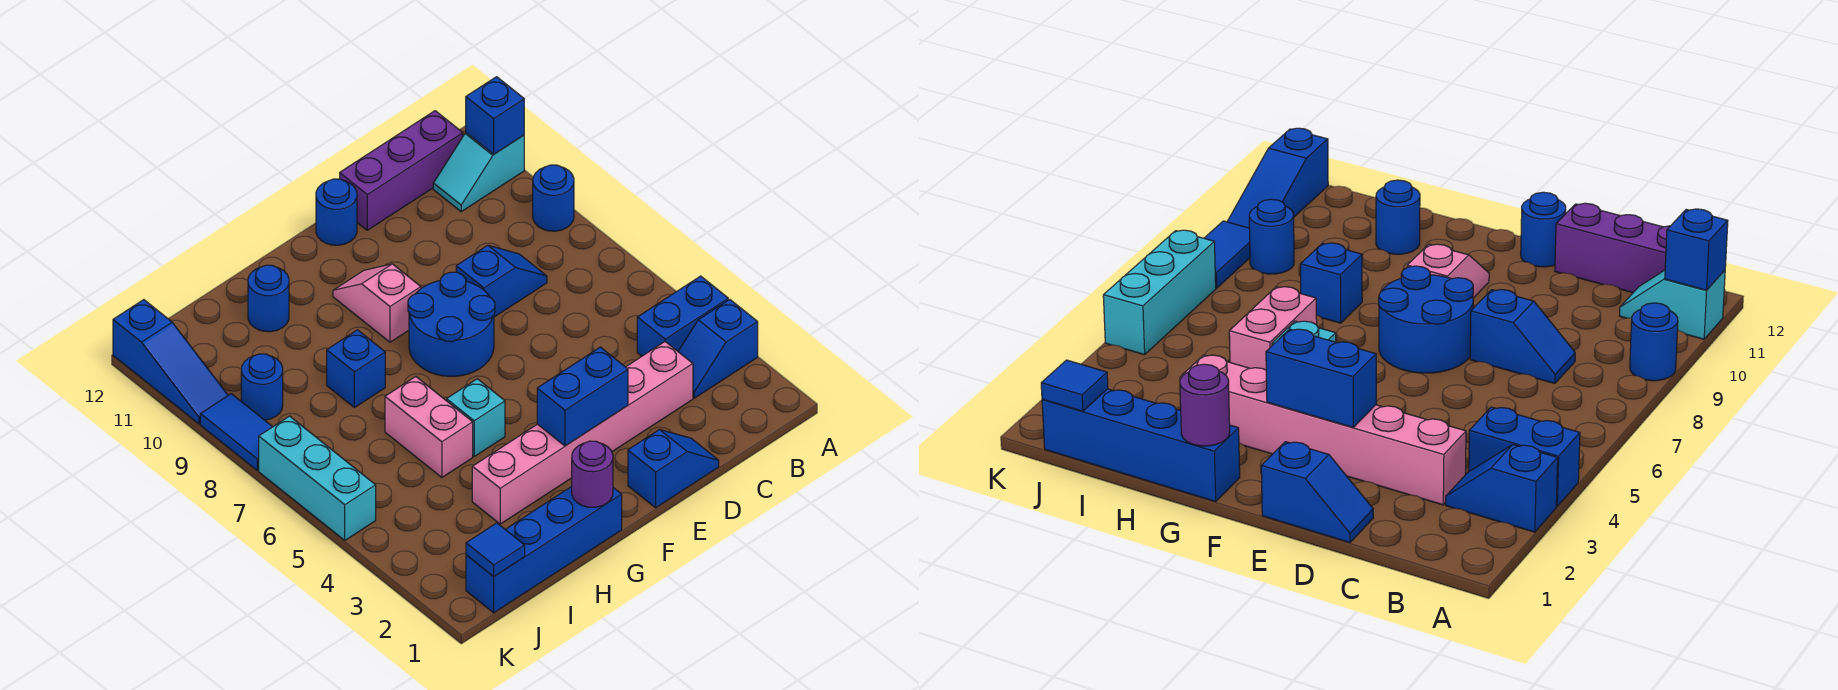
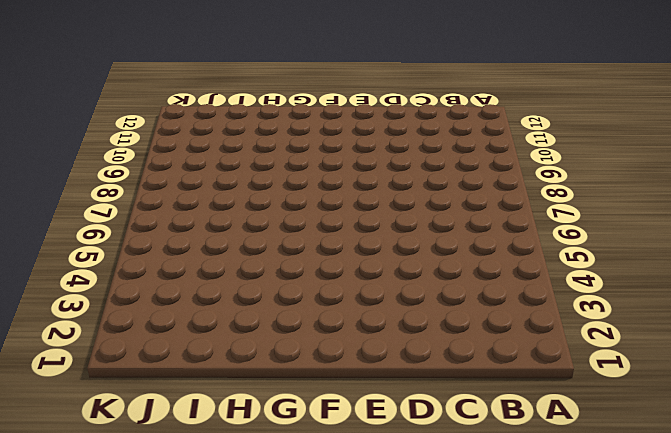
none -> blue 1x2 slope [678,300,758,398]
none -> blue 1x2 brick [637,276,728,356]
none -> blue 1x1 round brick [533,165,574,231]

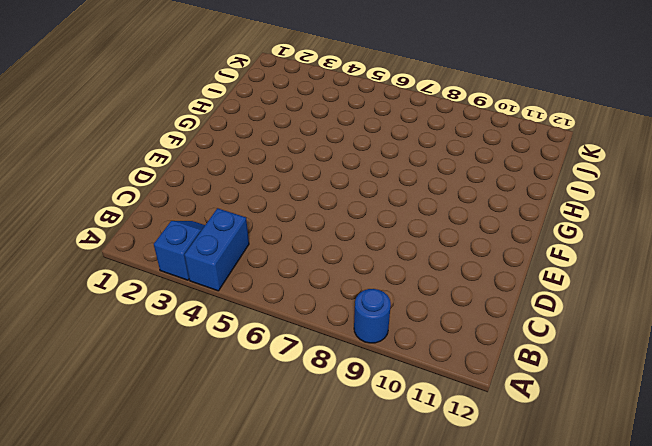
none -> cyan 1x2 slope [433,133,524,212]
none -> purple 1x3 brick [340,111,463,230]
none -> pink 1x6 brick [472,342,693,524]

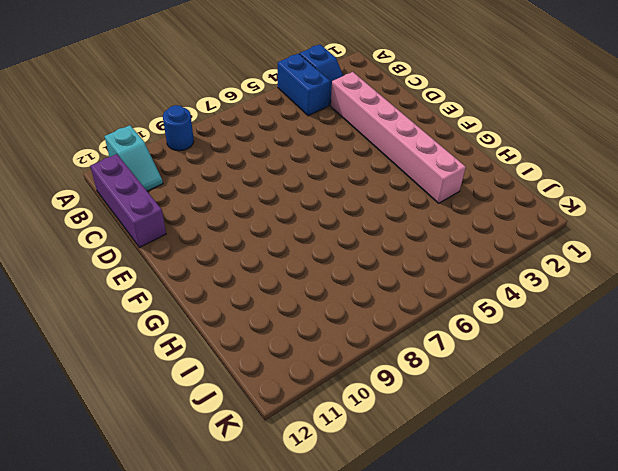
none -> blue 1x2 slope [456,245,547,317]
none -> blue 1x2 slope [628,430,719,508]
none -> blue 2x2 round brick [408,272,495,376]

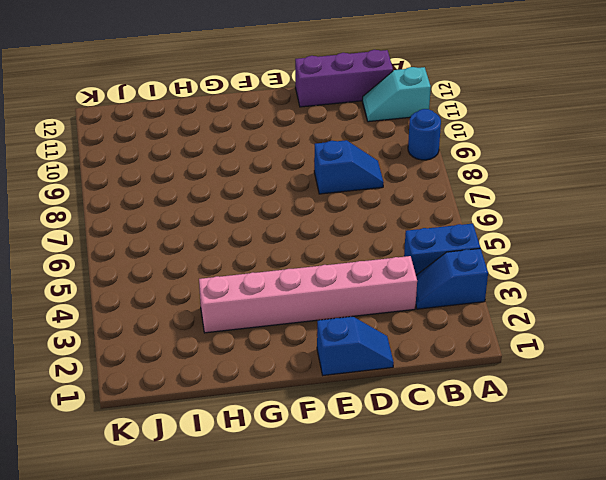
none -> blue 2x2 round brick [408,272,495,376]
none -> blue 1x1 round brick [316,179,357,245]
none -> pink 1x2 slope [333,264,421,342]

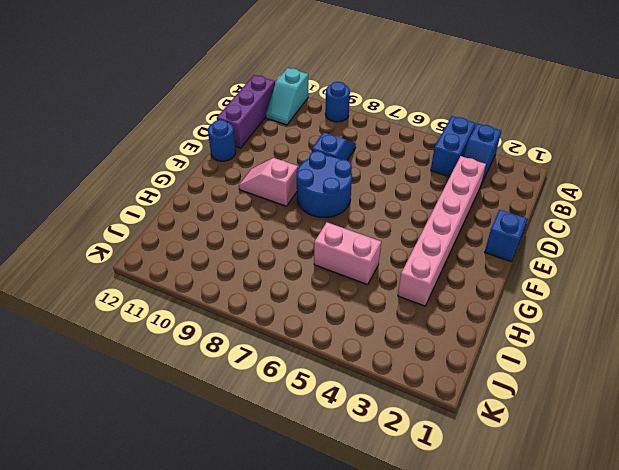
none -> blue 1x4 brick [466,486,622,613]
none -> cyan 1x1 brick [447,379,505,456]
none -> blue 1x1 brick [327,330,385,408]

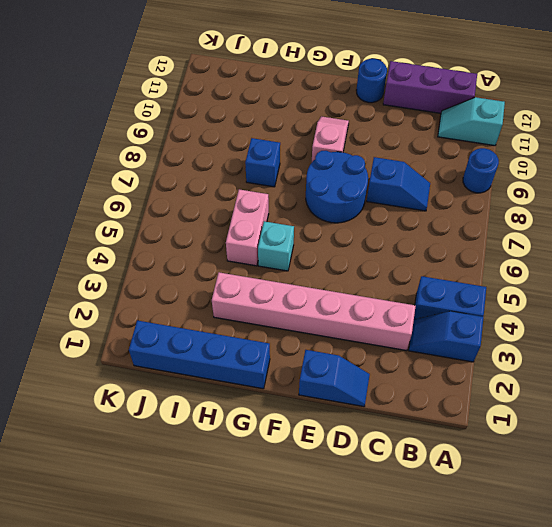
none -> blue 1x1 round brick [248,265,289,332]
none -> blue 1x1 round brick [241,354,283,420]
none -> cyan 1x3 brick [259,416,376,540]

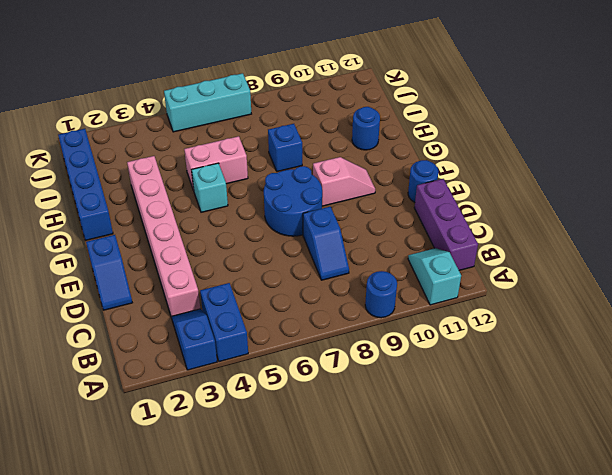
none -> blue 1x1 round brick [241,354,283,420]
none -> blue 1x2 tile [200,394,272,470]
none -> blue 1x3 slope [113,300,228,424]

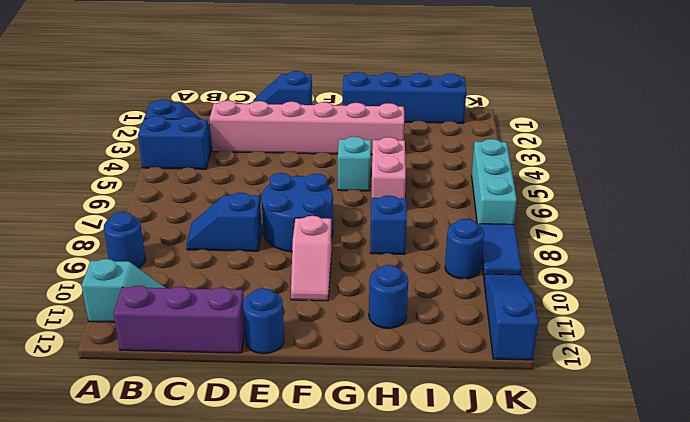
none -> blue 1x1 brick [466,77,524,154]
none -> blue 1x2 brick [537,347,628,446]
none -> purple 1x1 round brick [572,441,613,507]

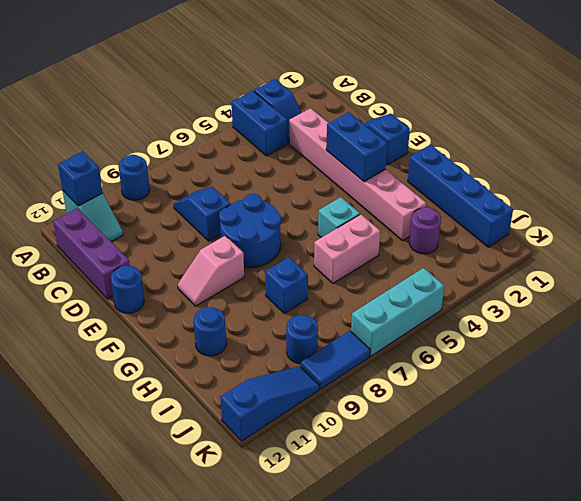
purple 1x1 round brick [409,207,441,254] -> purple 1x1 round brick moved to [572,441,613,507]
none -> blue 1x1 tile [466,523,525,577]

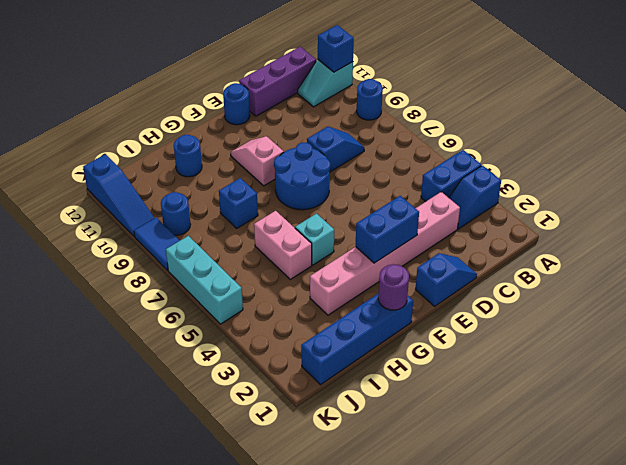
none -> blue 1x1 tile [466,523,525,577]

